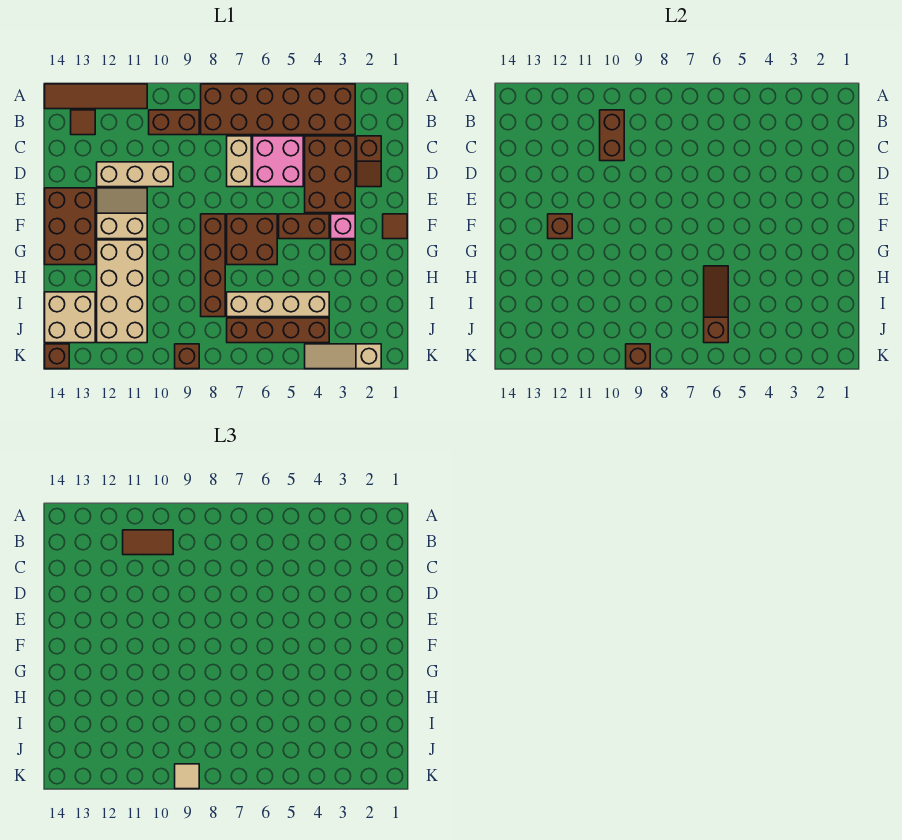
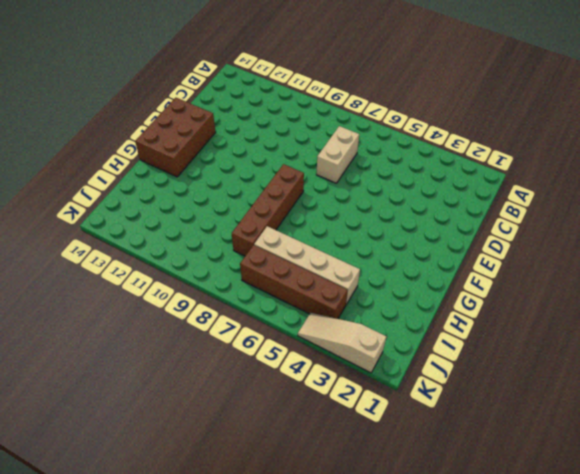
none -> brown 2x6 brick [201,84,355,135]
none -> brown 1x4 tile [45,84,147,109]
none -> brown 1x2 brick [149,110,199,135]
none -> brown 1x1 tile [71,110,95,135]

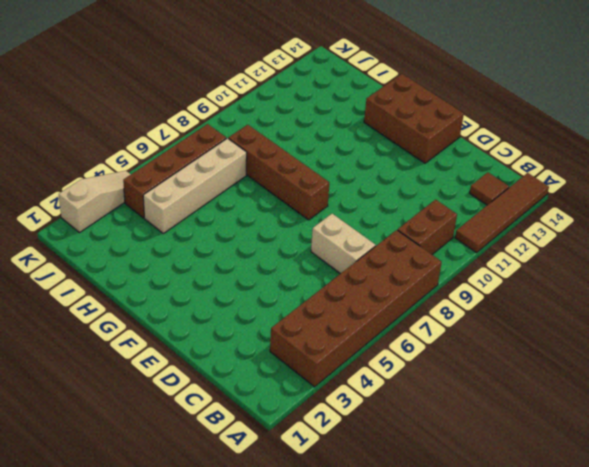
none -> brown 1x2 slope [357,136,381,187]
none -> brown 2x3 brick [305,136,355,213]
none -> pink 2x2 brick [253,136,303,187]
none -> tan 1x3 brick [97,162,173,187]

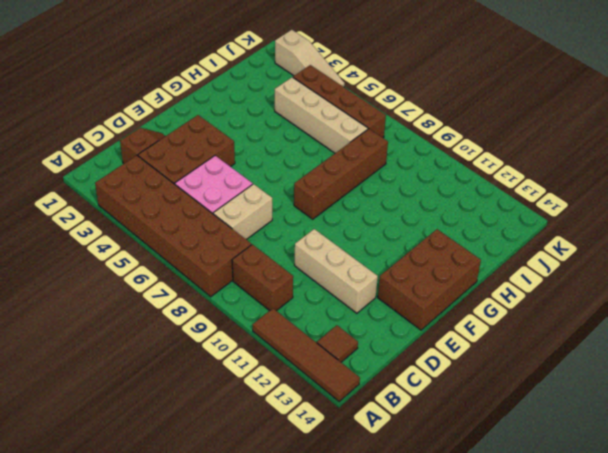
none -> tan 2x2 slope [97,188,147,239]
none -> brown 1x1 tile [383,214,407,239]
none -> pink 1x1 brick [331,214,355,239]
none -> brown 1x2 brick [279,214,329,239]

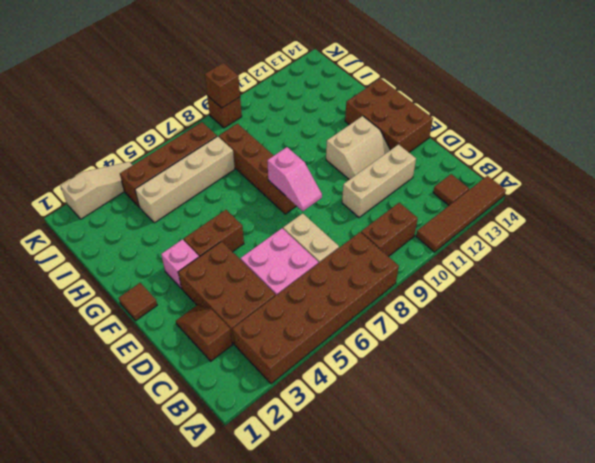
pink 1x2 slope [267,147,322,211] -> none
none -> brown 2x2 brick [227,214,277,265]
none -> brown 1x1 brick [331,240,355,265]
none -> tan 2x4 brick [97,240,147,343]
none -> tan 2x2 brick [45,292,95,343]

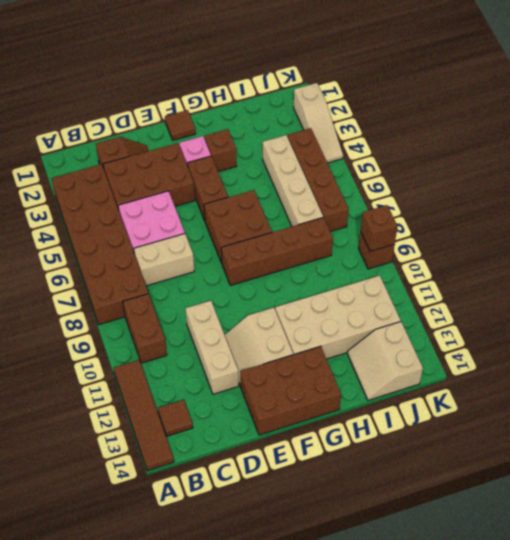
tan 2x2 slope [347,322,423,400] -> tan 2x2 brick [45,292,95,343]
none -> brown 1x1 brick [45,344,69,369]
none -> brown 1x2 brick [600,110,624,161]
none -> brown 1x1 brick [548,214,572,239]
none -> brown 1x3 slope [704,266,728,343]

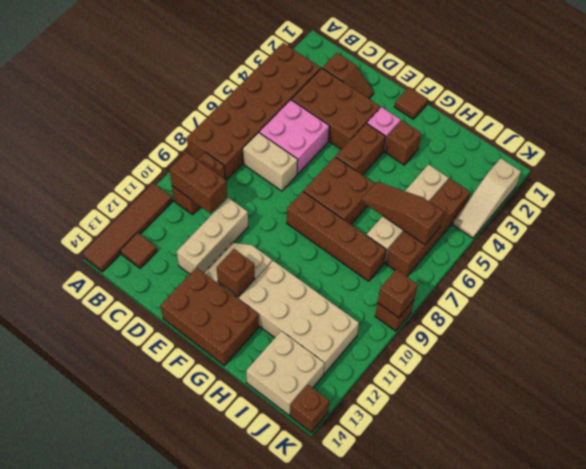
none -> brown 1x2 tile [123,530,173,555]
none -> tan 1x1 tile [175,764,199,789]

